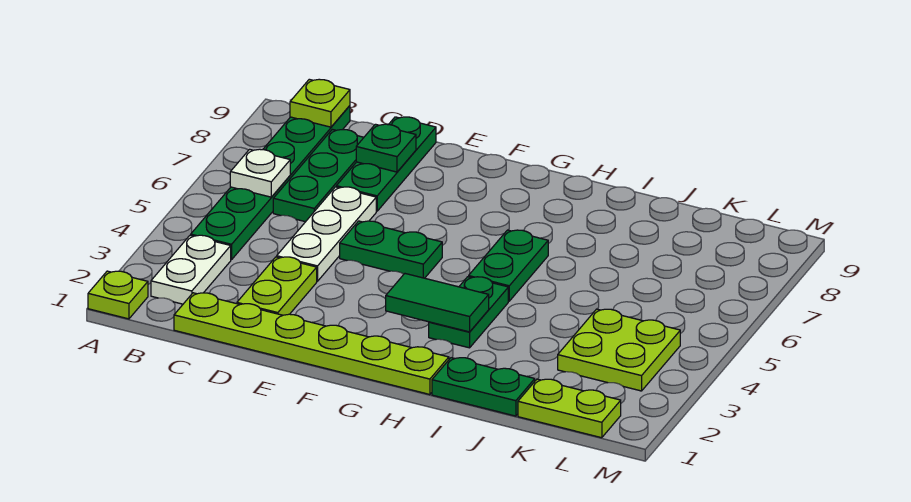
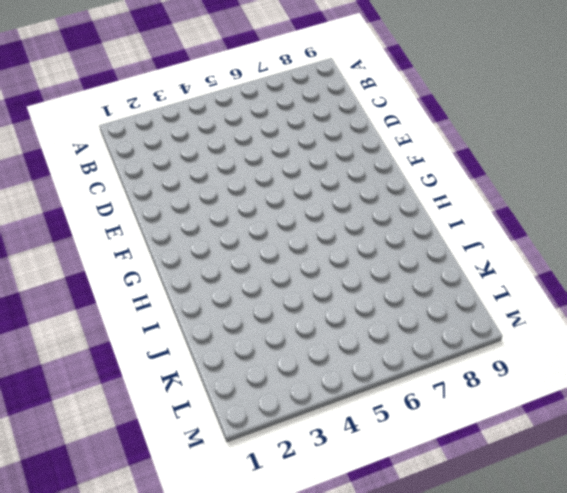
none -> lime 1x1 plate [88,271,148,319]
none -> white 1x2 plate [151,235,231,304]
none -> green 1x6 plate [191,106,350,260]

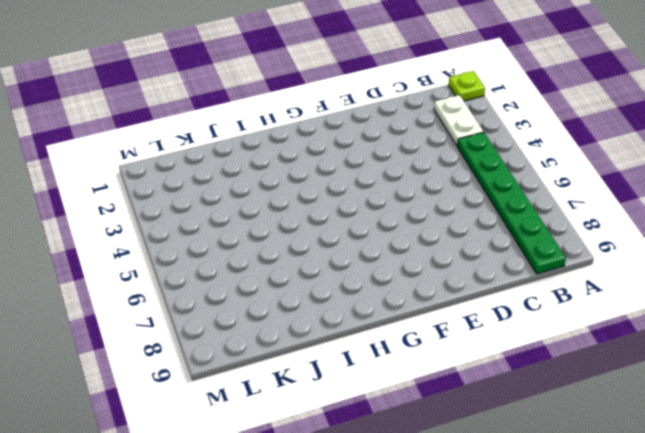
none -> lime 1x6 plate [174,293,449,395]
none -> green 1x3 plate [273,129,364,222]
none -> lime 1x2 plate [237,257,317,315]

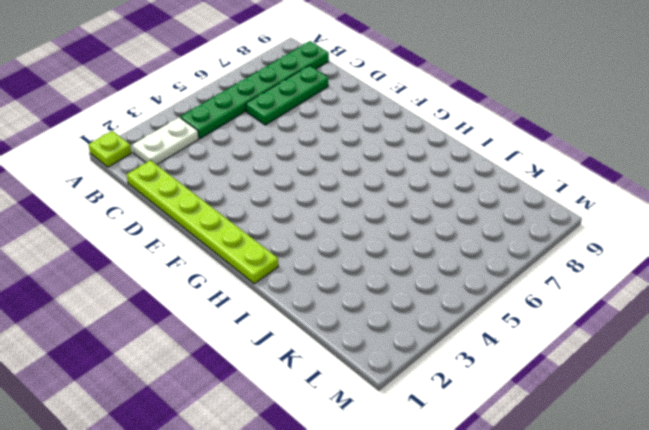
none -> lime 1x2 plate [237,257,317,315]
none -> white 1x3 plate [277,187,376,281]
none -> green 1x3 plate [336,117,436,211]

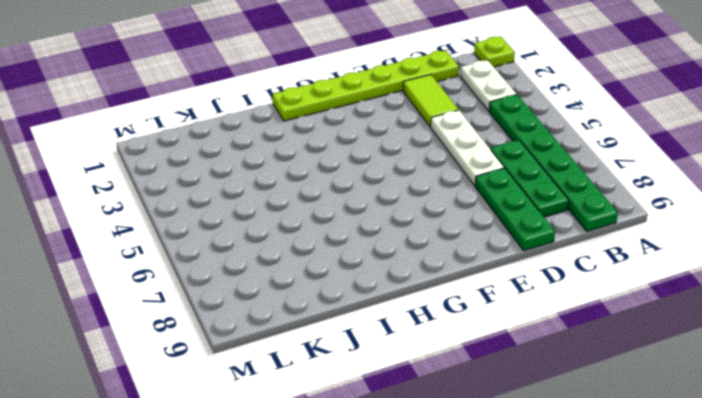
lime 1x2 tile [403,75,458,127] -> lime 1x2 plate [237,257,317,315]
none -> green 1x2 plate [340,221,442,278]
none -> green 1x2 plate [429,277,508,348]
none -> green 1x2 plate [469,230,548,301]

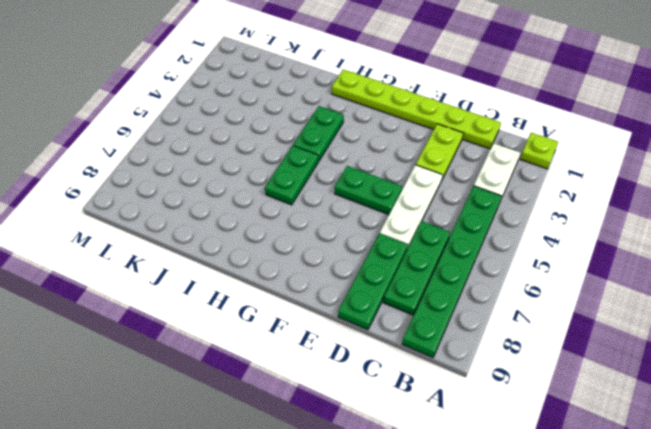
none -> green 1x2 plate [432,358,535,416]
none -> lime 1x2 plate [518,379,621,438]
none -> lime 2x2 plate [558,309,680,391]

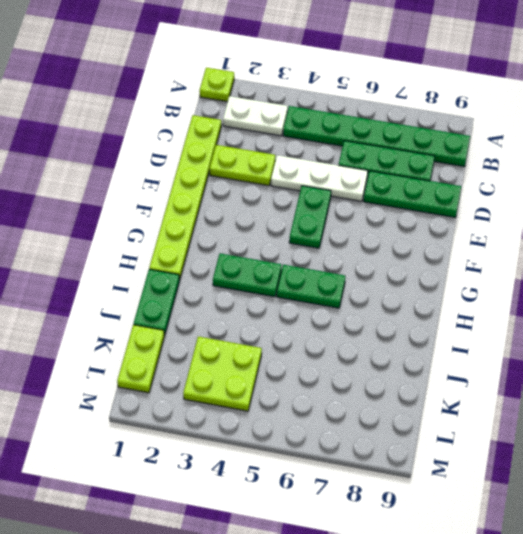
none -> white 1x1 plate [230,149,290,197]
none -> lime 1x1 plate [290,79,350,127]
none -> green 1x1 plate [356,124,416,172]

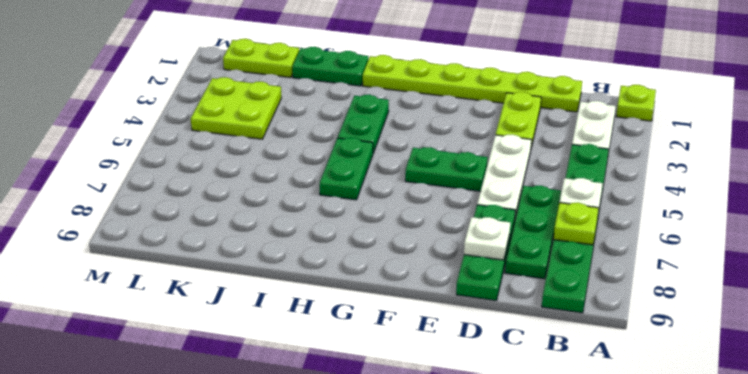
lime 1x1 plate [553,203,599,245] -> lime 1x1 plate moved to [290,79,350,127]
white 1x1 plate [464,217,510,260] -> green 1x1 plate [356,124,416,172]
none -> green 1x2 tile [386,274,489,332]

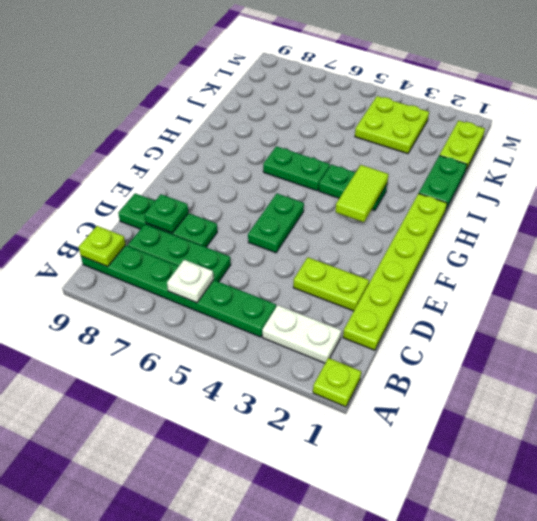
lime 1x2 tile [335,165,388,222] -> green 1x2 tile [386,274,489,332]
none -> white 1x3 plate [277,187,376,281]

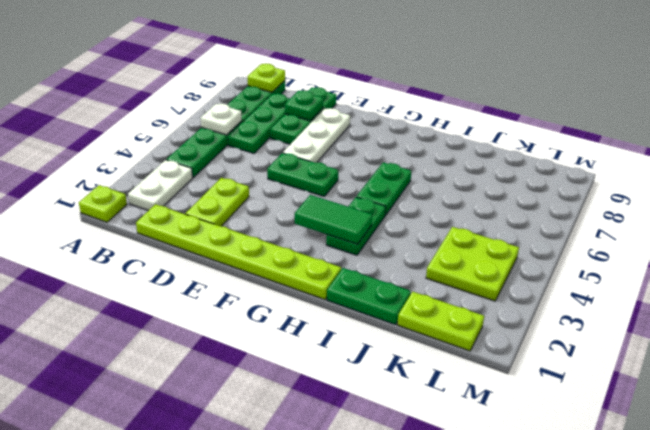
white 1x3 plate [283,108,350,163] -> white 1x3 plate moved to [277,187,376,281]

